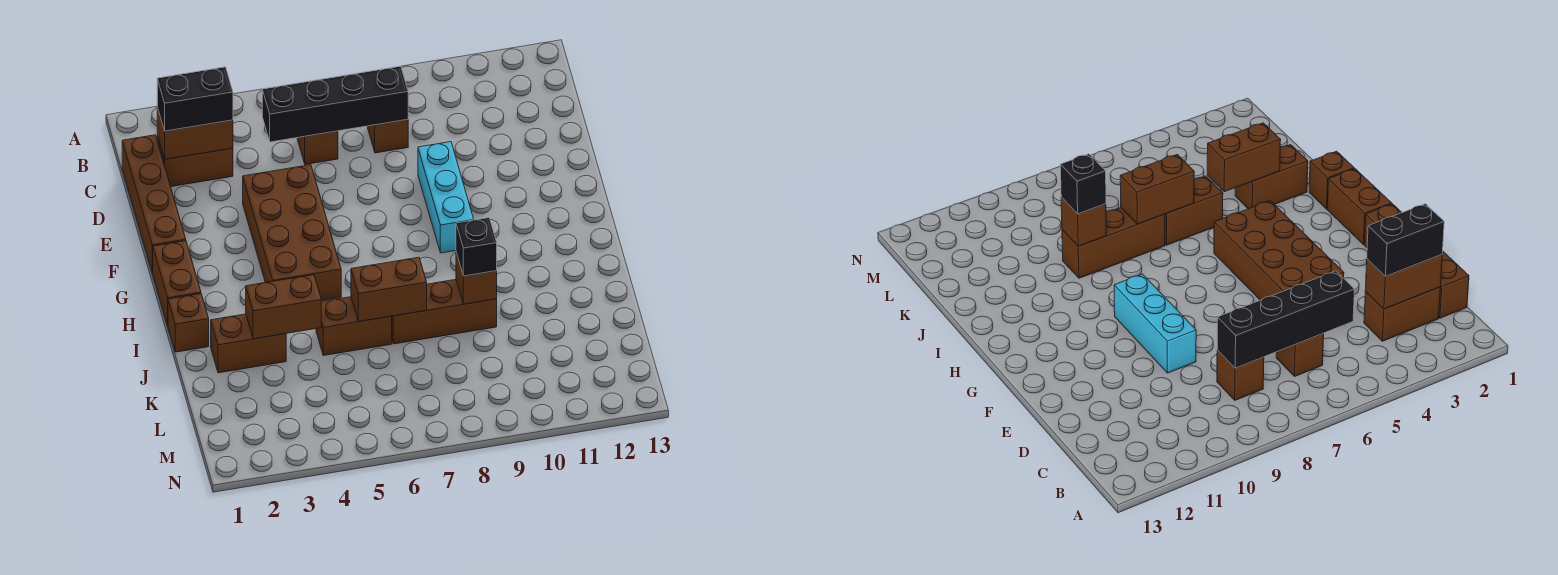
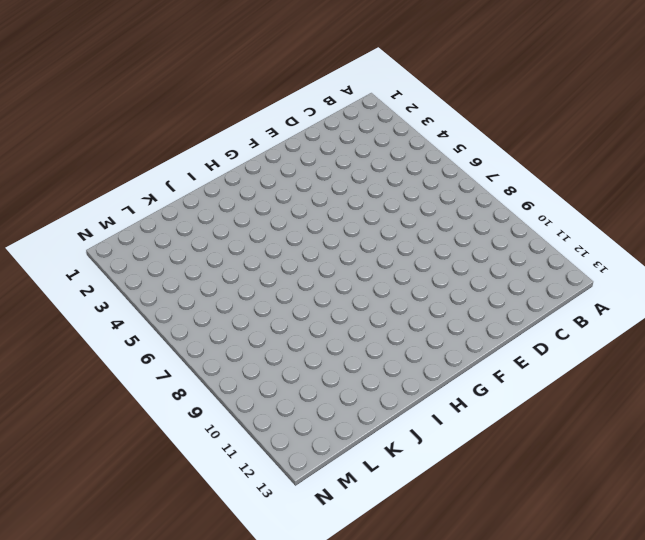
none -> brown 1x4 brick [122,135,186,272]
none -> brown 1x2 brick [157,136,233,187]
none -> brown 1x1 brick [297,131,338,164]

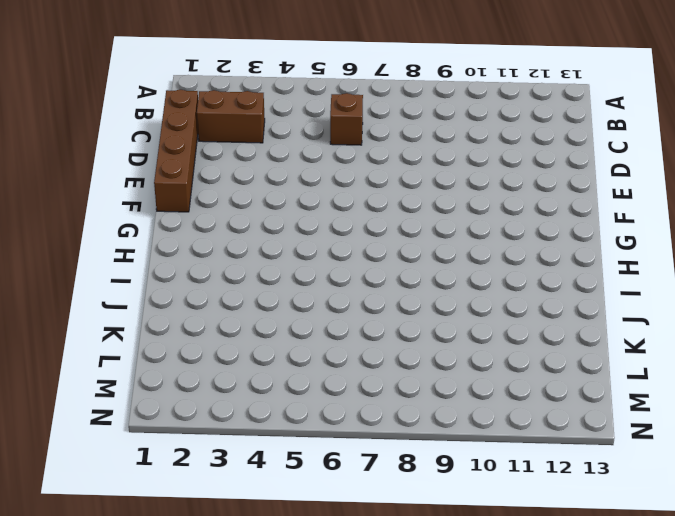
none -> brown 1x1 brick [368,120,408,153]
none -> brown 2x4 brick [243,165,341,300]
none -> cyan 1x3 brick [418,142,474,253]

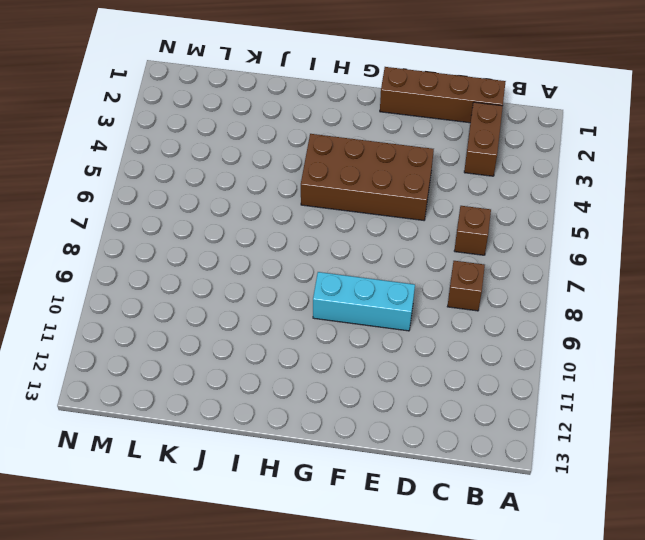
none -> brown 1x2 brick [153,241,201,325]
none -> brown 1x1 brick [168,294,209,352]
none -> brown 1x2 brick [211,314,286,373]

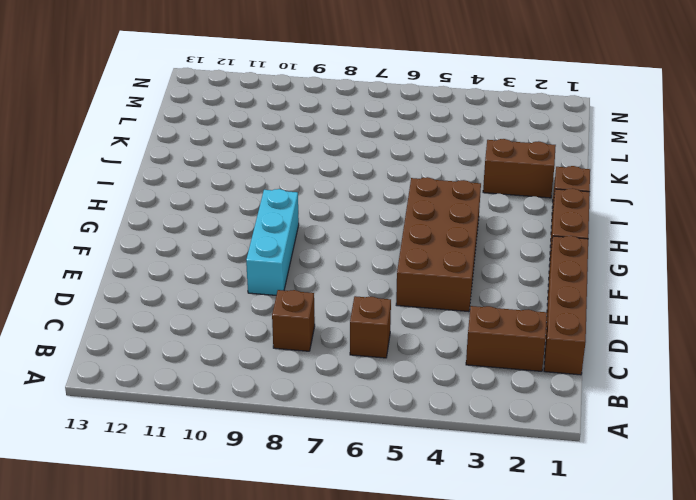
none -> brown 1x2 brick [316,297,392,356]
none -> brown 1x3 brick [392,280,497,344]
none -> brown 1x2 brick [157,108,233,159]

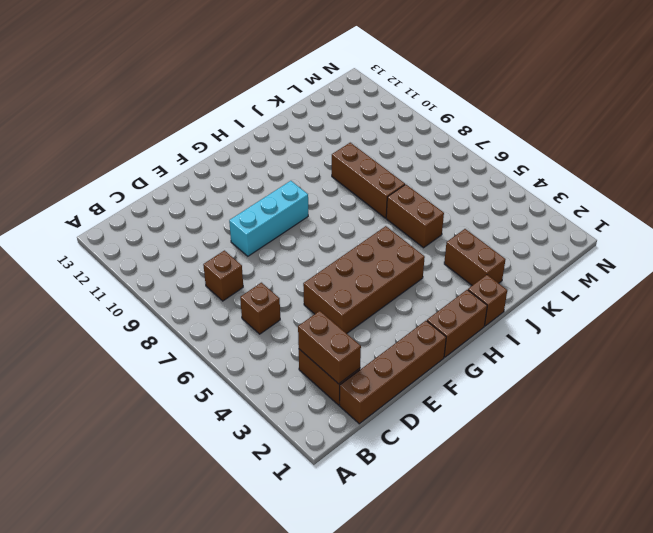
none -> black 1x4 brick [262,66,408,142]
none -> brown 1x2 brick [246,275,321,339]
none -> brown 1x2 brick [351,257,427,322]

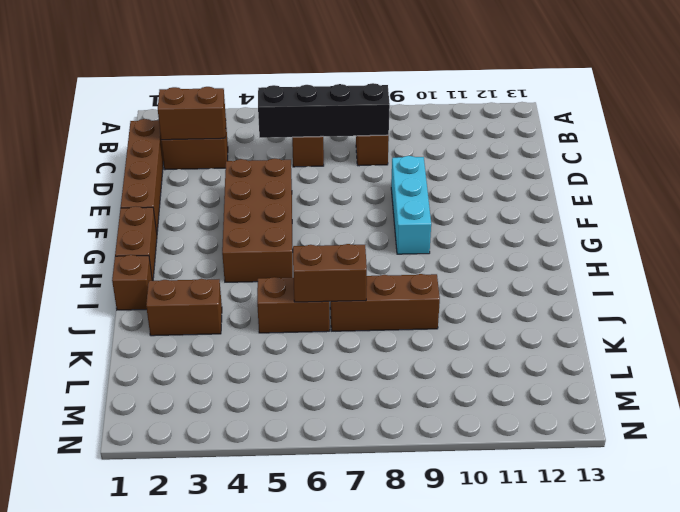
none -> brown 1x2 brick [246,275,321,339]
none -> brown 1x1 brick [456,253,497,304]
none -> black 1x2 brick [157,67,233,131]

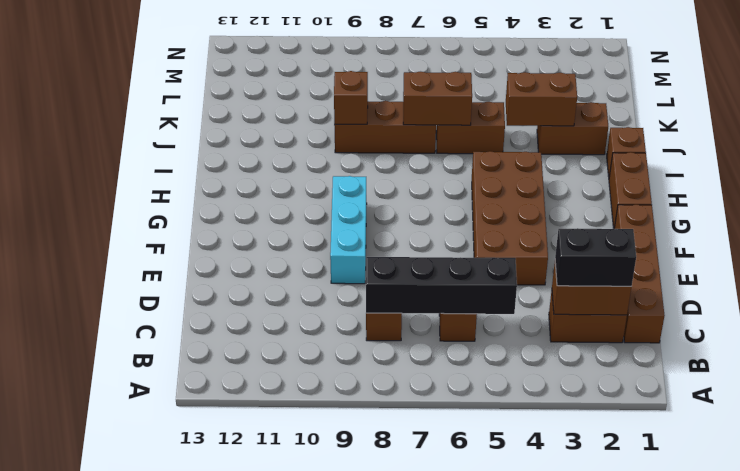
none -> black 1x1 brick [456,218,497,276]

